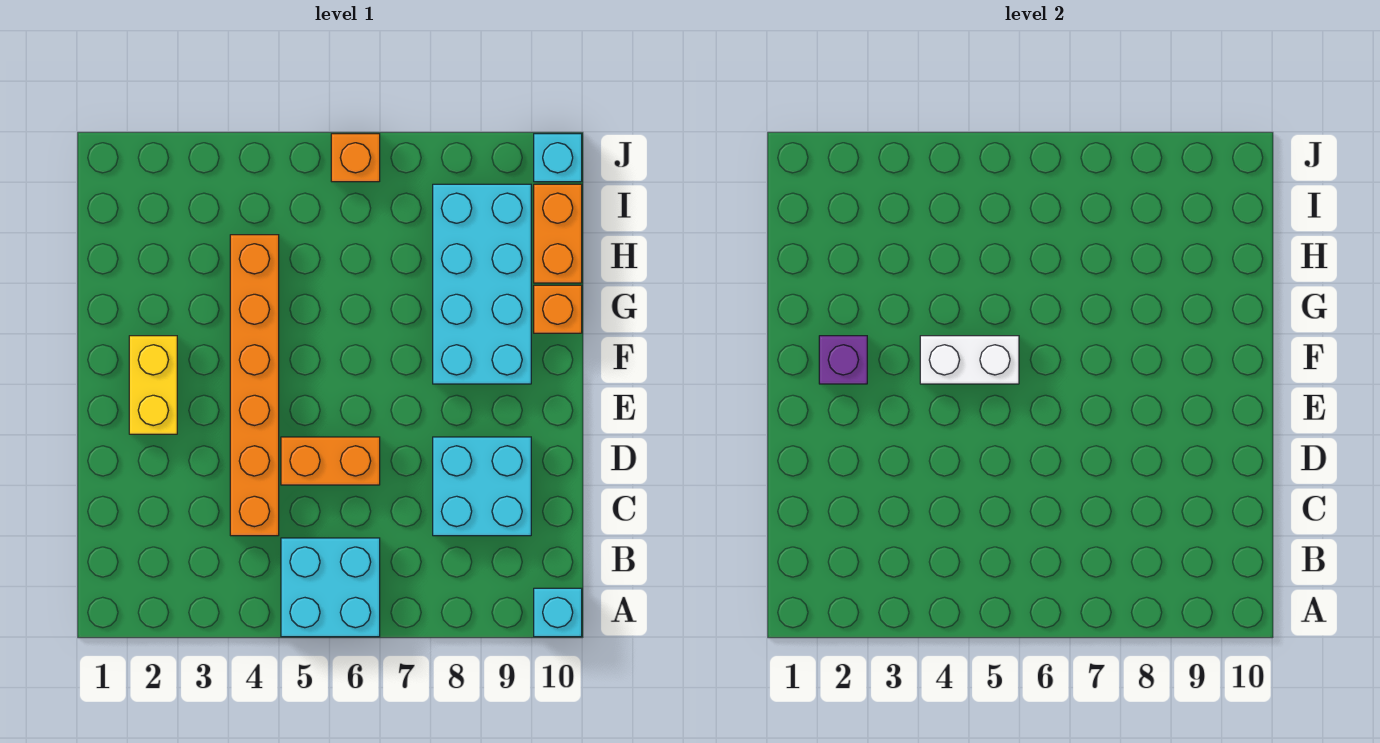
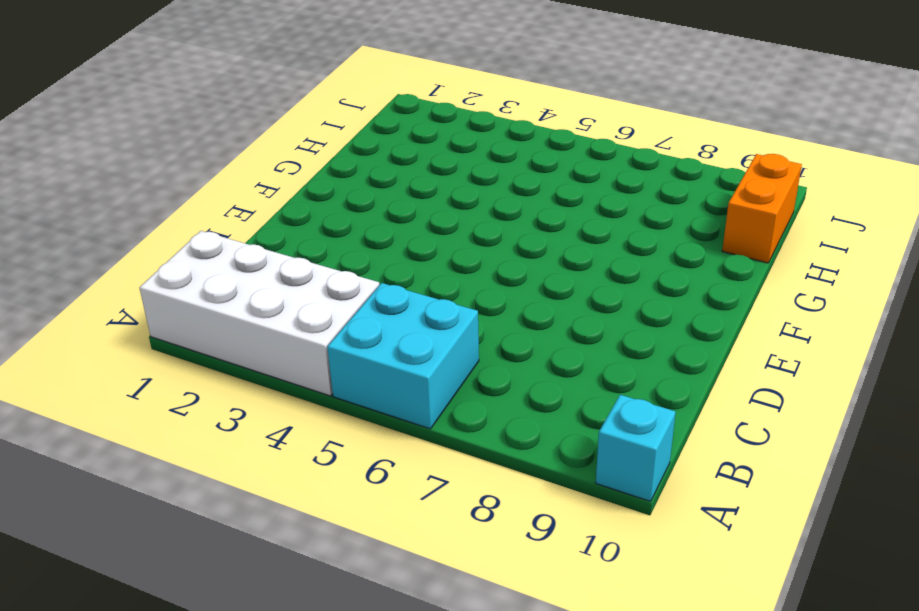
white 2x4 brick [140,231,379,396] -> none
none -> orange 1x6 brick [230,235,279,536]
none -> cyan 2x2 brick [433,437,531,536]
none -> orange 1x2 brick [281,437,380,485]

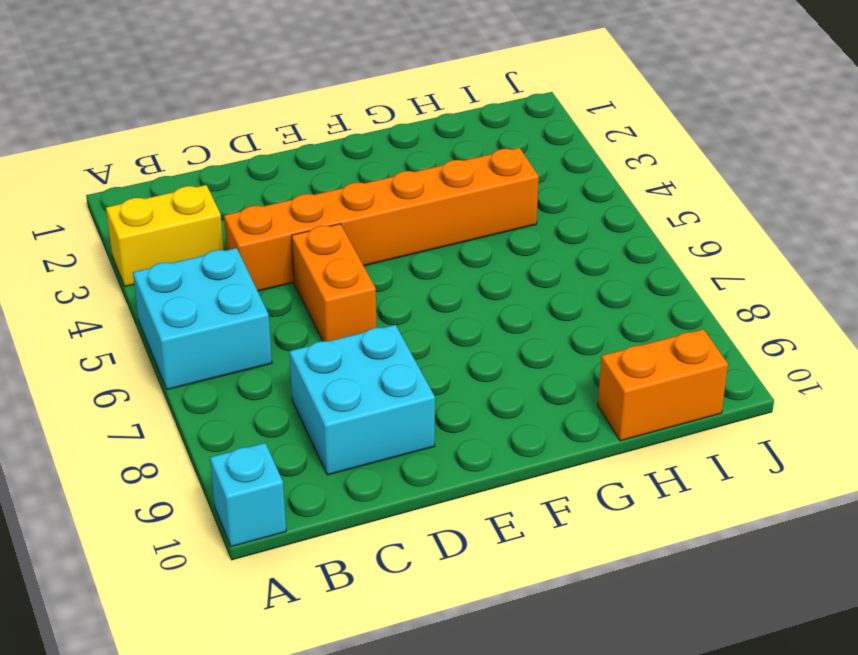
yellow 1x2 brick [106,185,224,287] -> yellow 1x2 brick moved to [129,336,177,434]
none -> cyan 2x4 brick [433,184,531,384]
none -> orange 1x1 brick [534,285,582,333]
none -> orange 1x1 brick [331,134,380,182]

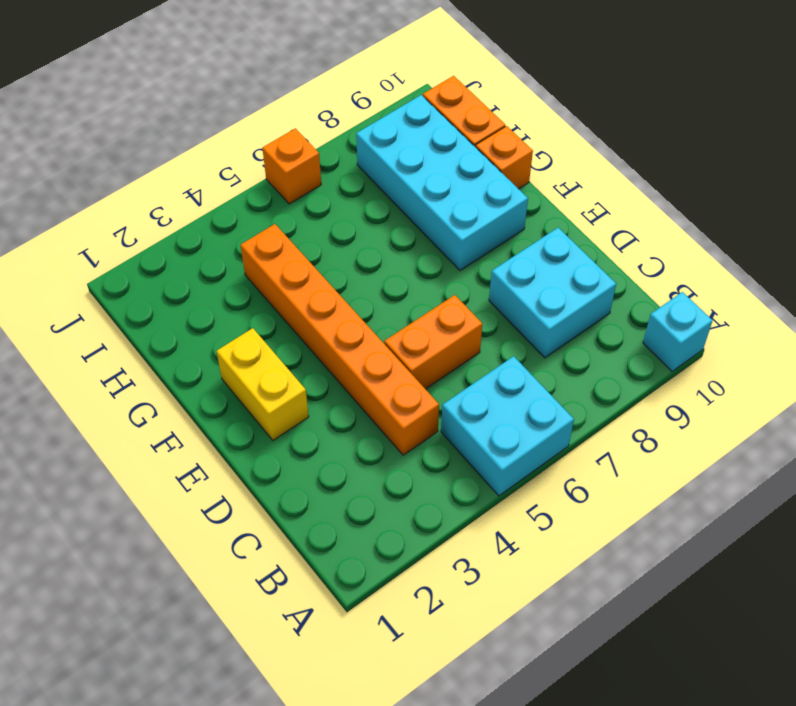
none -> cyan 1x1 brick [534,134,582,182]
none -> purple 1x1 brick [819,336,867,384]
none -> white 1x2 brick [920,336,1019,384]

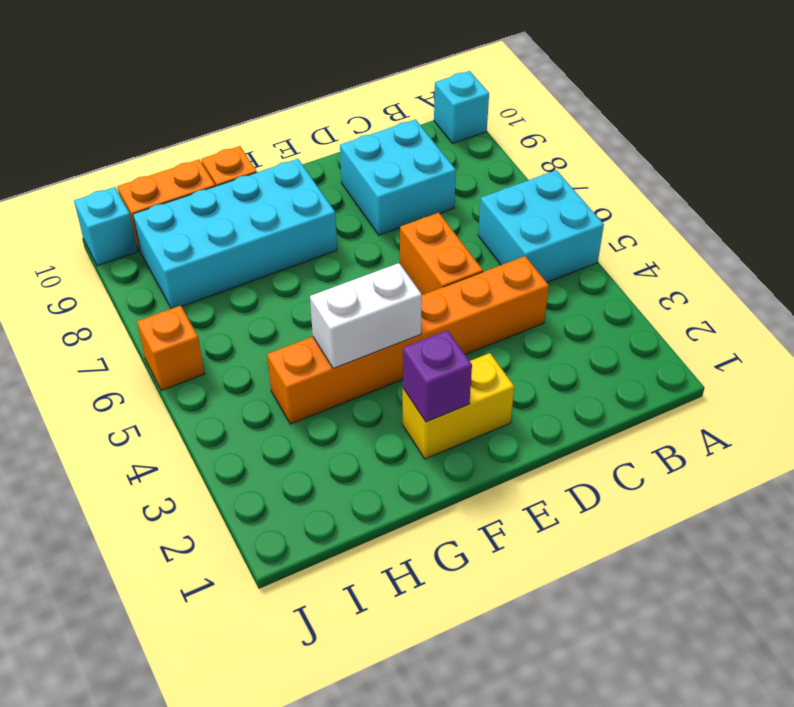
white 1x2 brick [310,263,422,368] -> white 1x2 brick turned to [920,336,1019,384]

